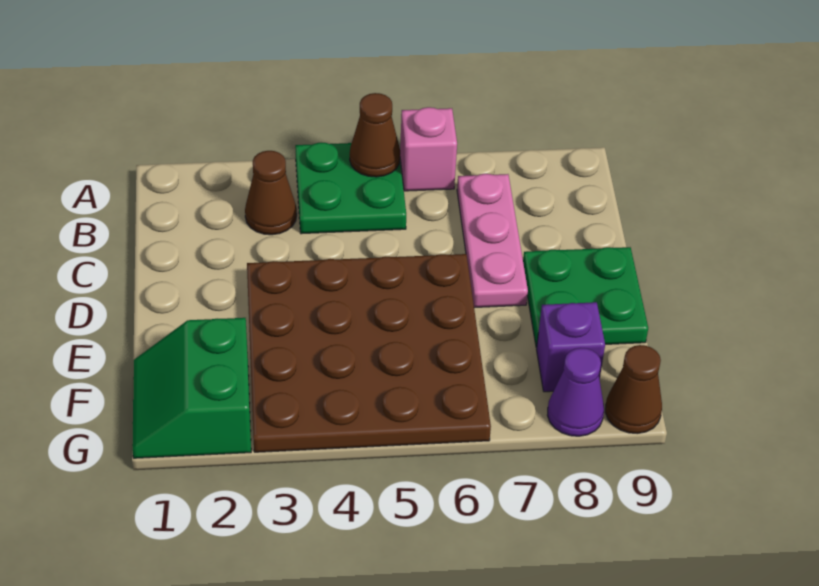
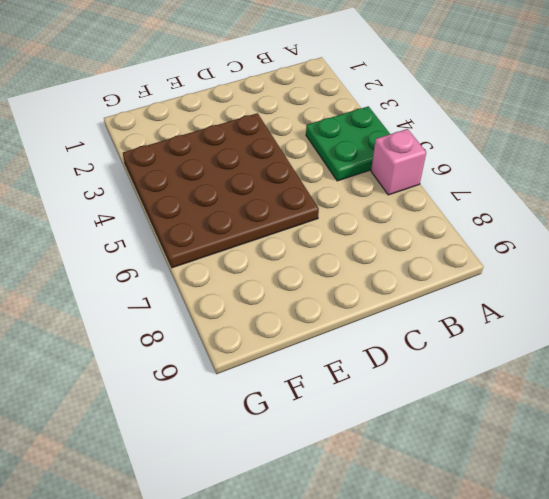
none -> brown 1x1 cone [245,151,297,235]
none -> pink 1x3 plate [457,174,528,308]

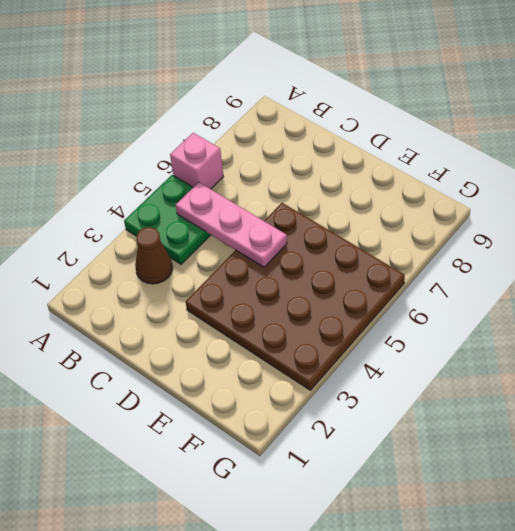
pink 1x3 plate [176,182,287,267] -> pink 1x3 plate moved to [457,174,528,308]
none -> green 2x2 plate [523,247,648,348]
none -> green 2x2 slope [132,318,251,458]

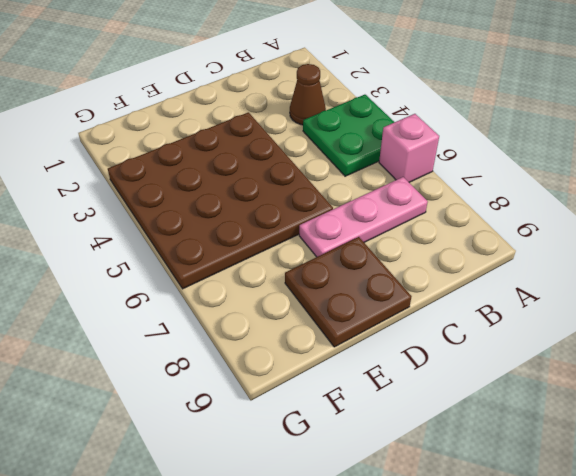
brown 2x2 plate [285,237,411,347] -> green 2x2 plate [523,247,648,348]
none -> green 2x2 slope [132,318,251,458]
none -> purple 1x1 brick [536,302,605,392]

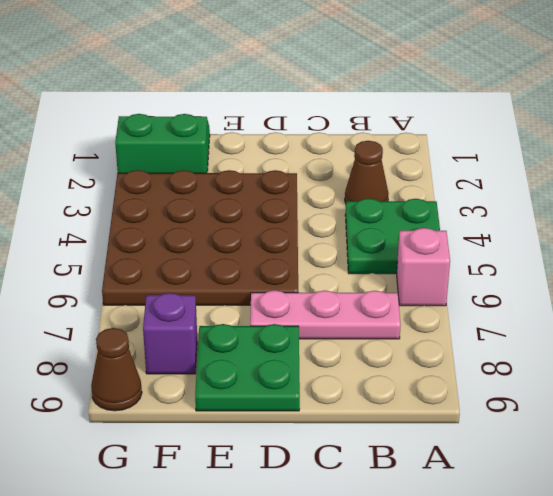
none -> purple 1x1 cone [547,348,604,436]
none -> brown 1x1 cone [350,93,400,177]

